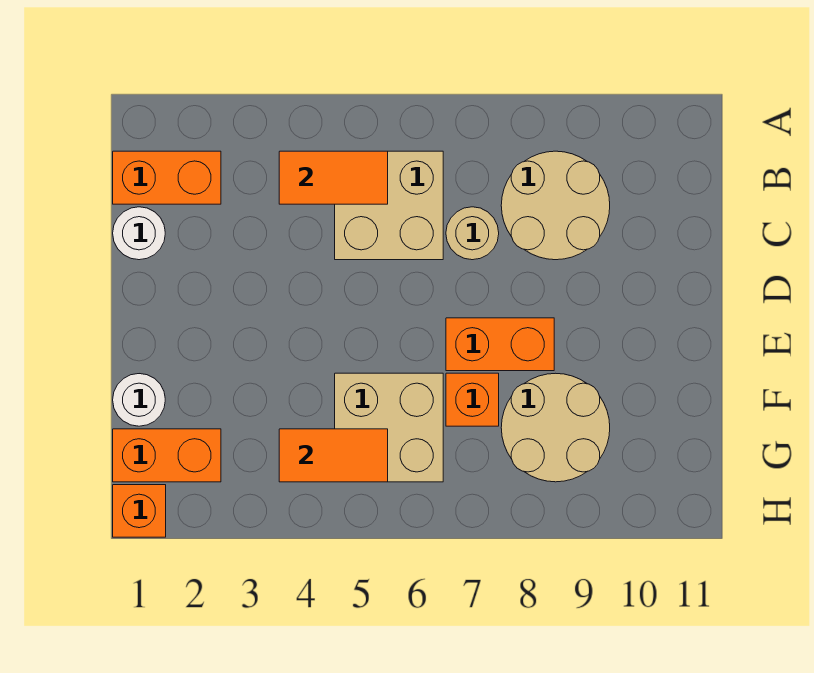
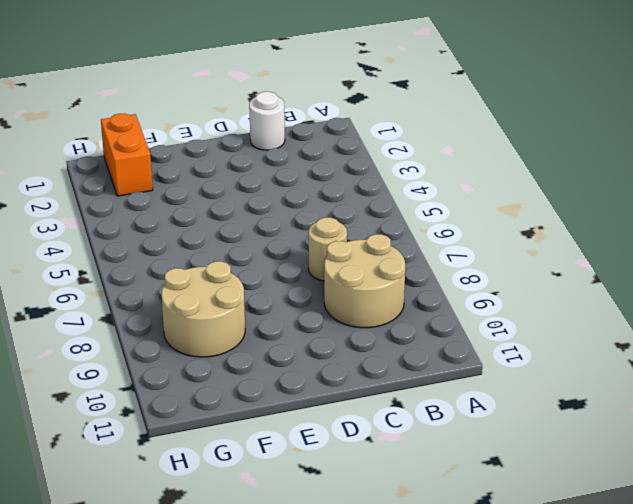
none -> orange 1x2 brick [113,151,221,204]
none -> tan 2x2 brick [335,151,443,260]
none -> orange 1x2 brick [446,318,554,371]

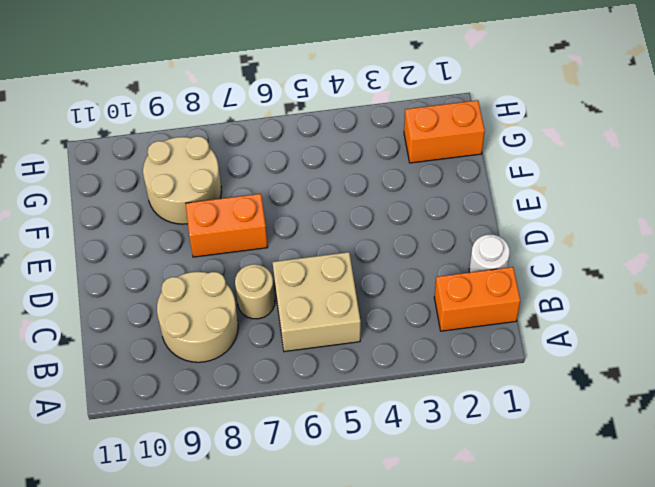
none -> white 1x1 round brick [113,374,165,426]
none -> tan 2x2 brick [335,373,443,482]
none -> orange 1x1 brick [446,373,499,426]

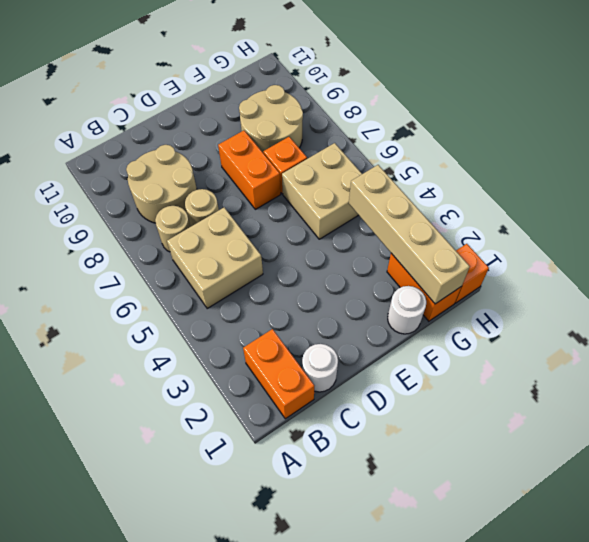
tan 1x1 round brick [155,206,190,252] -> none
tan 1x4 brick [349,165,470,304] -> orange 1x2 tile [279,429,388,482]
none -> orange 1x2 tile [279,151,388,204]

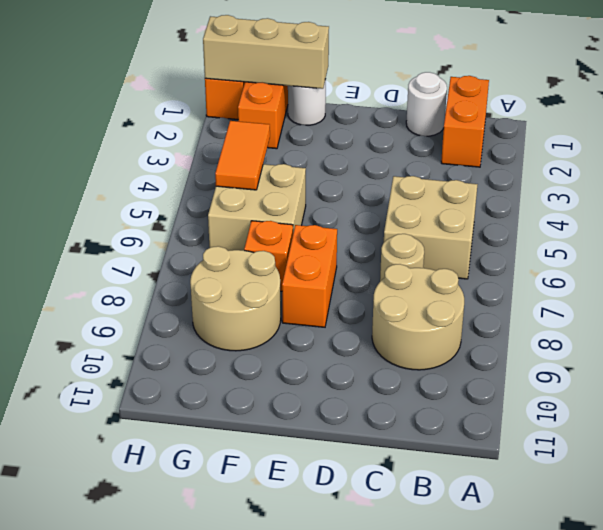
tan 1x3 brick [203,15,329,89] -> none
none -> orange 1x2 tile [279,151,388,204]

